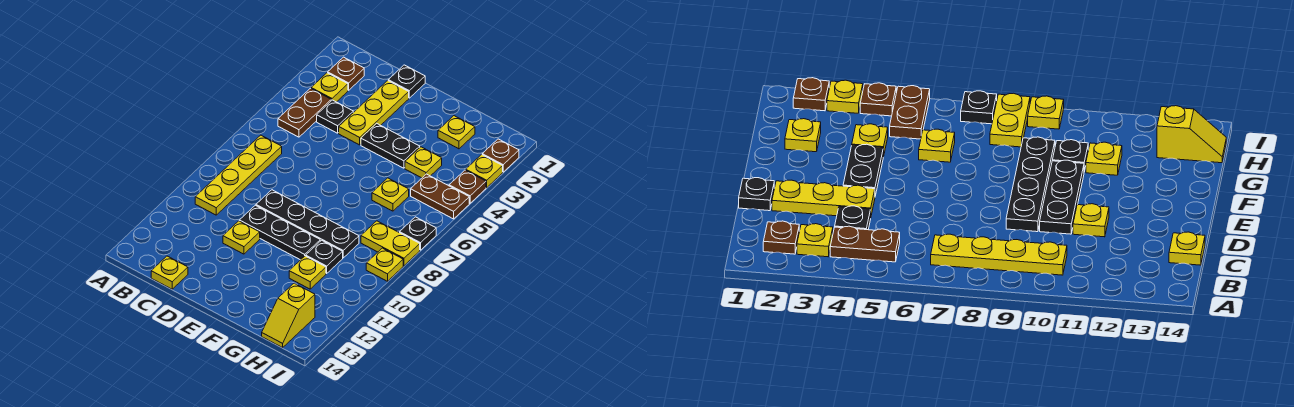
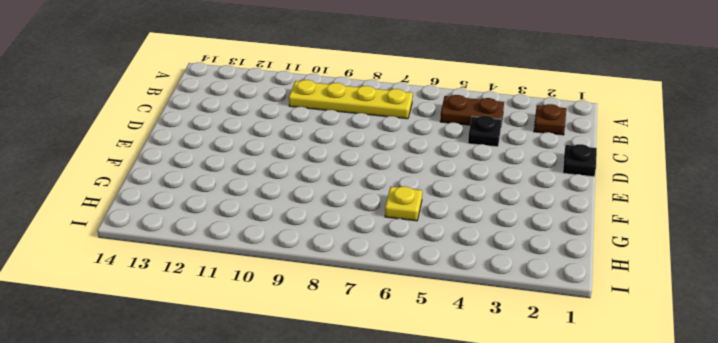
none -> yellow 1x1 plate [311,73,348,102]
none -> yellow 1x1 plate [151,256,188,289]
none -> yellow 1x3 plate [339,81,409,145]

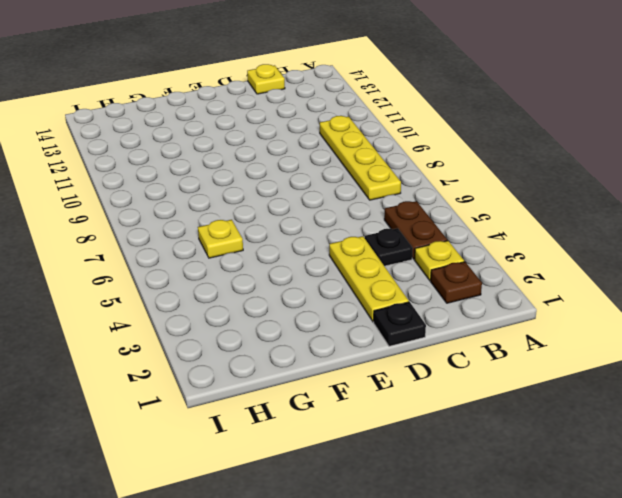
none -> black 1x4 plate [256,190,359,258]
none -> black 1x3 plate [239,205,320,260]
none -> yellow 1x1 plate [223,221,260,254]

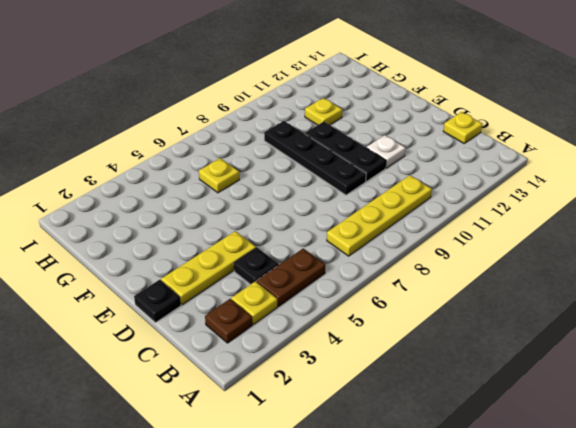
white 1x1 plate [366,135,406,168] -> yellow 1x1 plate [223,221,260,254]
none -> black 1x2 plate [361,123,420,168]
none -> yellow 1x1 plate [438,116,475,149]
none -> yellow 1x1 plate [405,147,442,178]

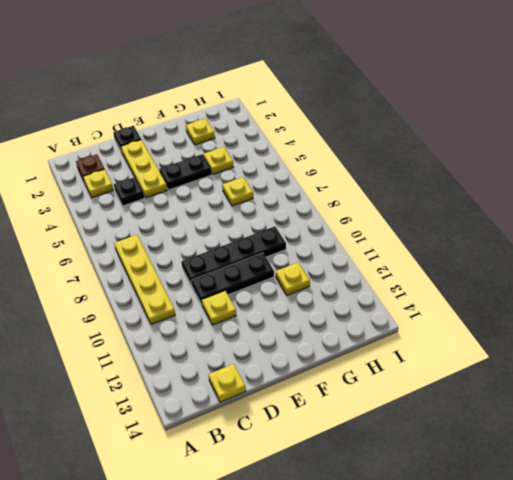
none -> brown 1x2 plate [278,88,331,137]
none -> black 1x1 plate [306,240,343,273]
none -> brown 1x2 plate [411,174,469,219]

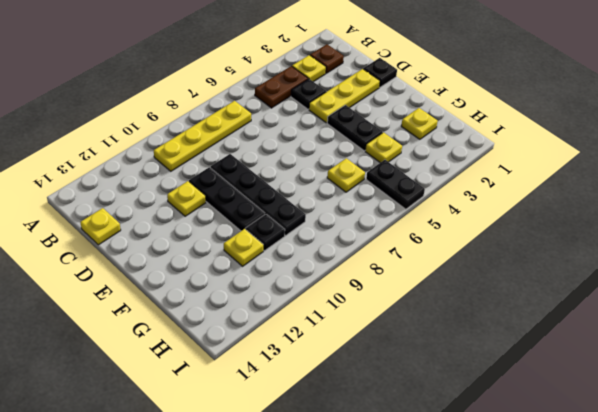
black 1x2 plate [366,160,425,209] -> brown 1x2 plate [411,174,469,219]
none -> yellow 1x2 plate [361,221,420,266]
none -> yellow 1x2 slope [262,283,315,348]
none -> brown 1x1 plate [482,139,519,172]

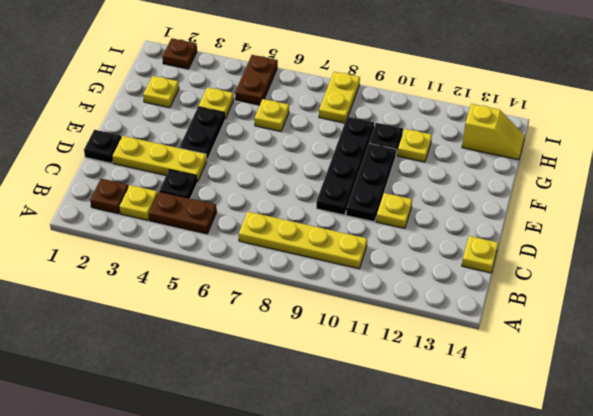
none -> yellow 1x1 plate [466,155,503,188]
none -> brown 1x1 plate [449,170,486,203]
none -> black 1x1 plate [400,217,436,250]

